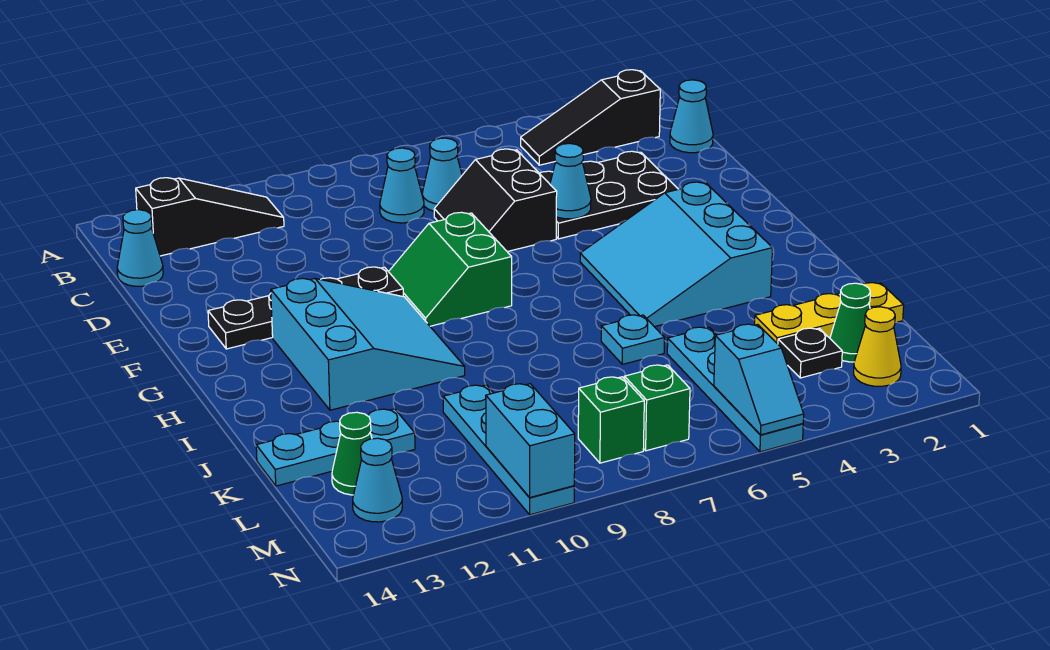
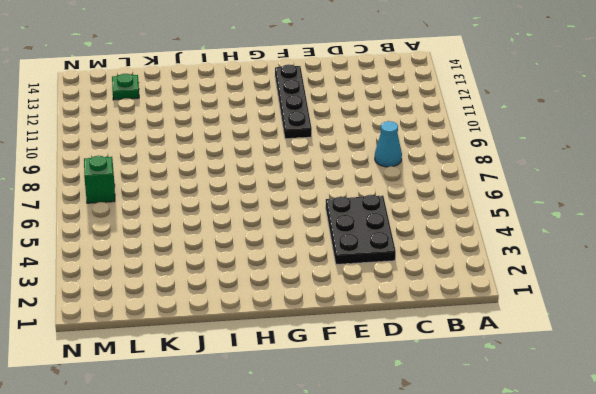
green 1x1 plate [112,74,139,100] -> green 1x1 cone [332,412,372,495]
none -> black 1x3 slope [521,70,660,165]
none -> black 1x3 slope [136,178,284,256]
none -> cyan 1x1 cone [670,80,713,153]

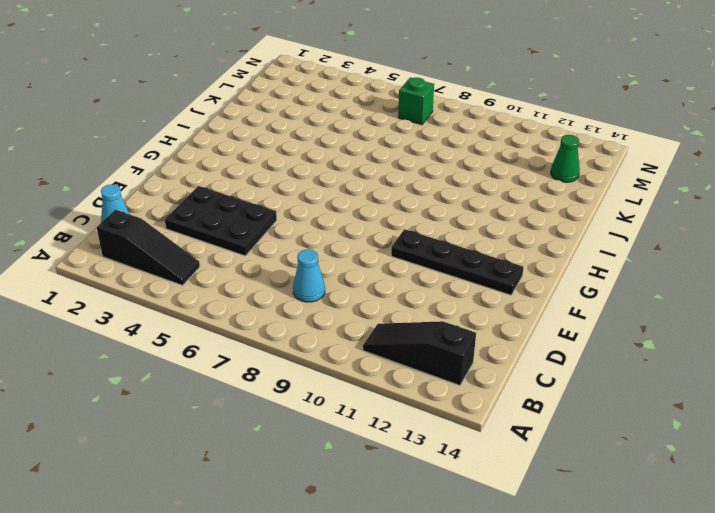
none -> cyan 1x1 cone [422,138,462,211]
none -> cyan 1x1 cone [117,210,163,286]
none -> black 2x2 slope [434,149,557,252]

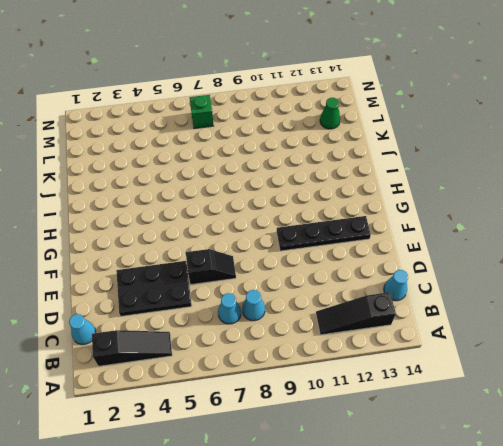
black 1x2 slope [186,249,236,284] -> black 2x2 slope [434,149,557,252]
none -> green 2x2 slope [389,212,512,326]
none -> cyan 3x3 slope [580,182,772,327]
none -> cyan 3x3 slope [271,278,465,410]

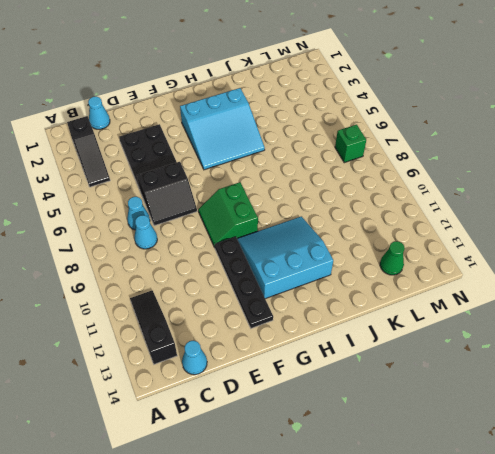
green 2x2 slope [198,182,258,247] -> green 2x2 slope turned to [389,212,512,326]
none -> cyan 1x1 plate [601,315,664,364]
none -> yellow 1x3 plate [754,283,904,344]
none -> cyan 1x4 plate [667,327,803,452]

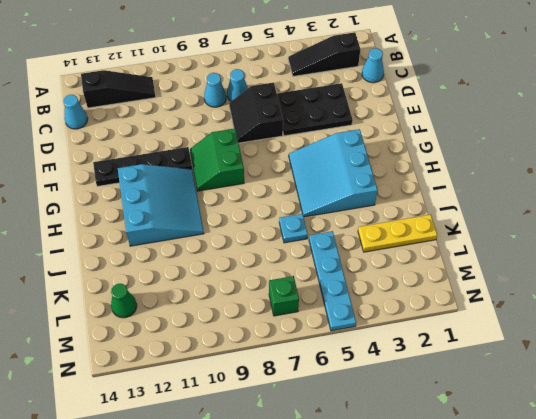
none -> cyan 1x4 plate [443,385,574,515]
none -> cyan 1x3 plate [256,409,415,486]
none -> green 1x1 cone [830,283,870,362]

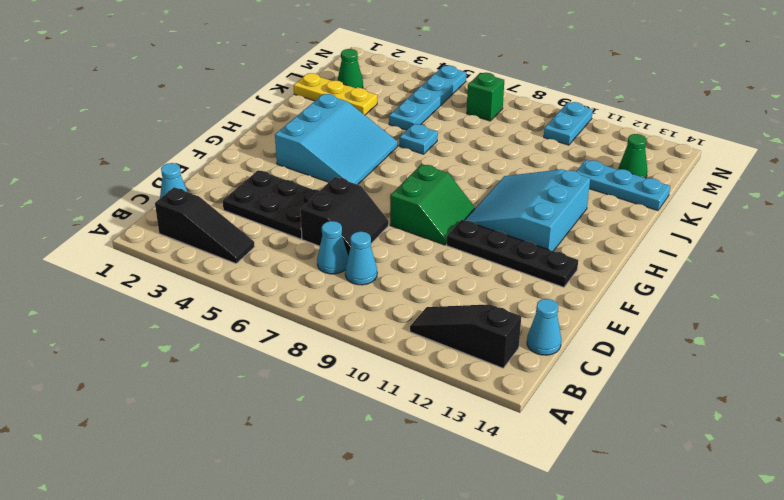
cyan 1x2 plate [544,102,593,145] -> cyan 1x4 plate [443,385,574,515]
none -> black 1x1 plate [778,328,842,378]
none -> yellow 1x1 cone [854,307,901,386]
none -> green 1x1 brick [578,377,644,463]

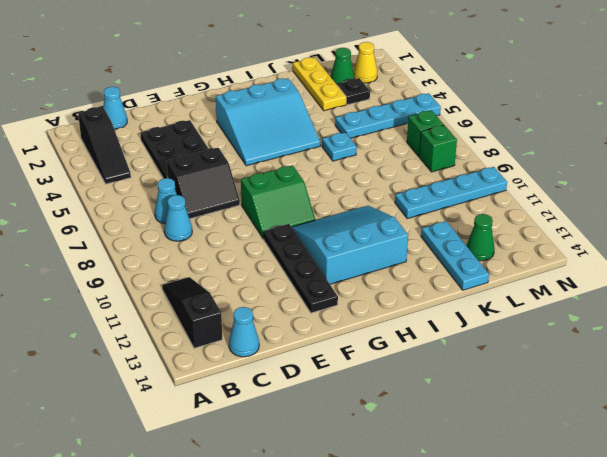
none -> cyan 1x1 cone [353,438,402,522]
none -> cyan 1x1 cone [550,143,591,219]
none -> cyan 1x2 slope [714,324,804,435]

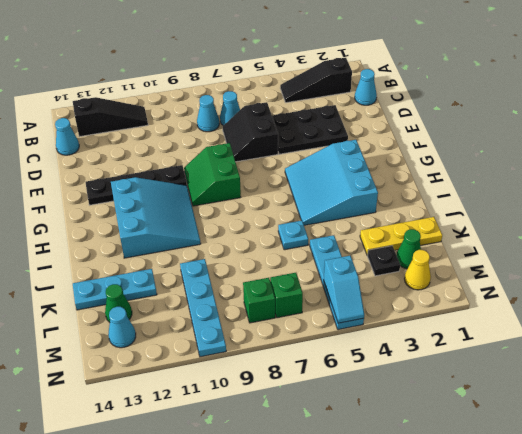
none -> cyan 1x1 cone [550,143,591,219]
none -> cyan 1x2 brick [486,384,575,498]

